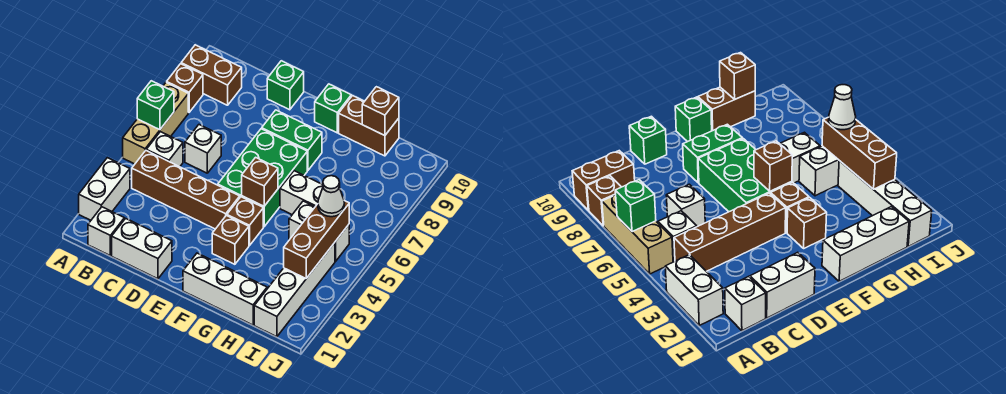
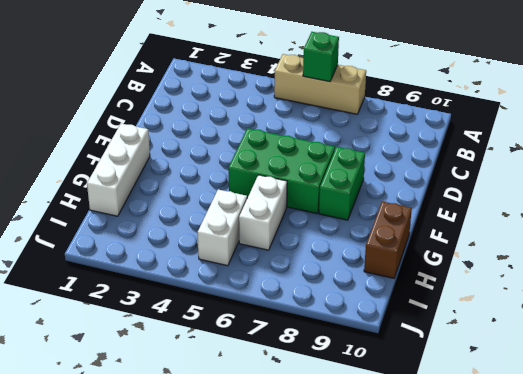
none -> white 1x2 brick [79,158,130,220]
none -> brown 1x1 brick [167,64,203,112]
none -> brown 1x2 brick [181,45,242,105]

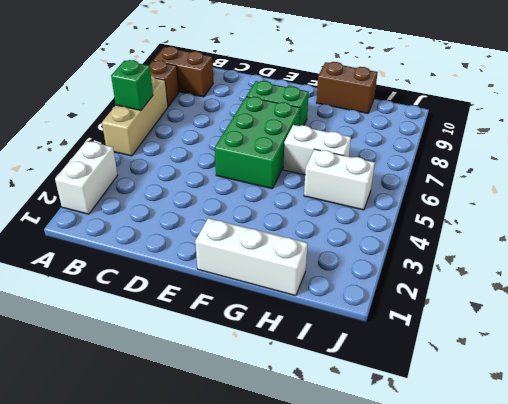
none -> white 1x1 brick [88,207,124,256]
none -> brown 1x4 brick [132,151,240,229]
none -> white 1x1 brick [146,132,183,167]

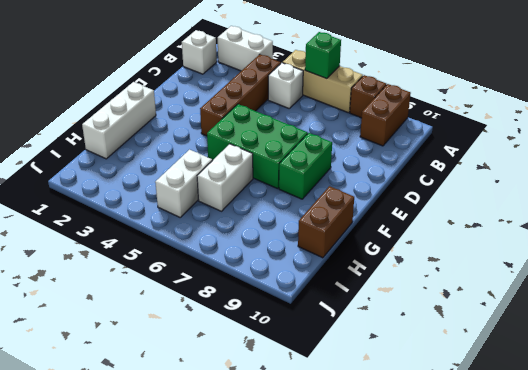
none -> white 1x2 brick [112,218,172,279]
none -> white 1x1 brick [185,125,221,173]
none -> green 1x1 brick [267,61,304,110]

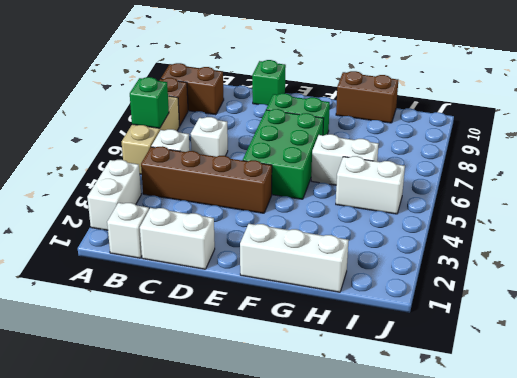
none -> brown 1x1 brick [212,216,249,264]
none -> brown 1x1 brick [227,197,263,246]
none -> green 1x1 brick [315,84,351,133]

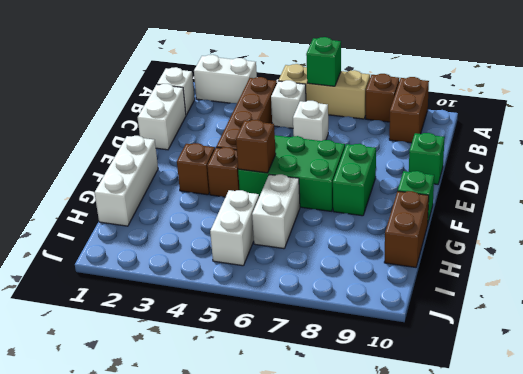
none -> white 1x4 brick [254,243,335,337]
none -> brown 1x1 brick [362,87,399,136]
none -> brown 1x3 brick [284,201,349,278]

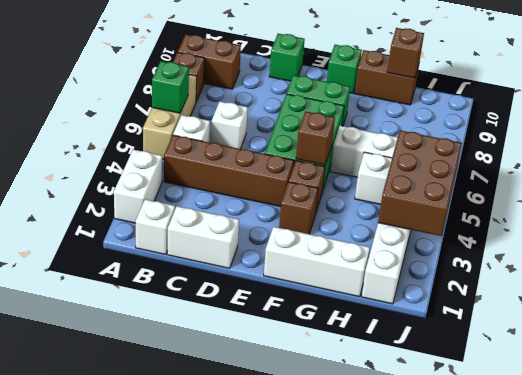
brown 2x3 brick [378,130,462,236] -> brown 1x3 brick [284,201,349,278]
none -> white 1x1 cone [318,176,344,217]

